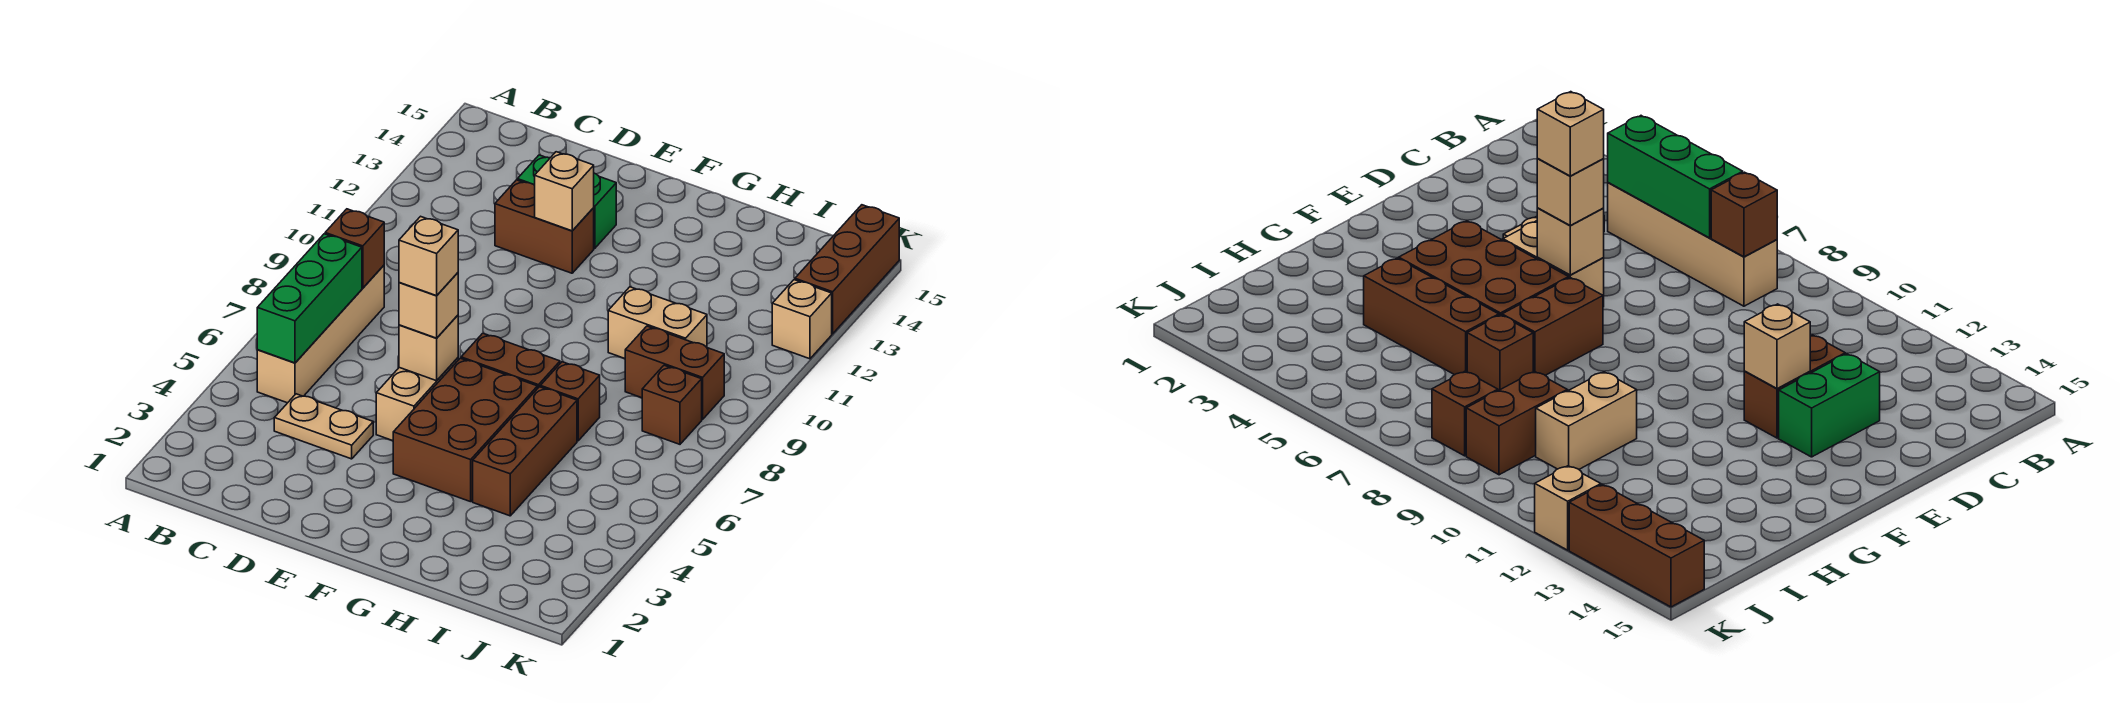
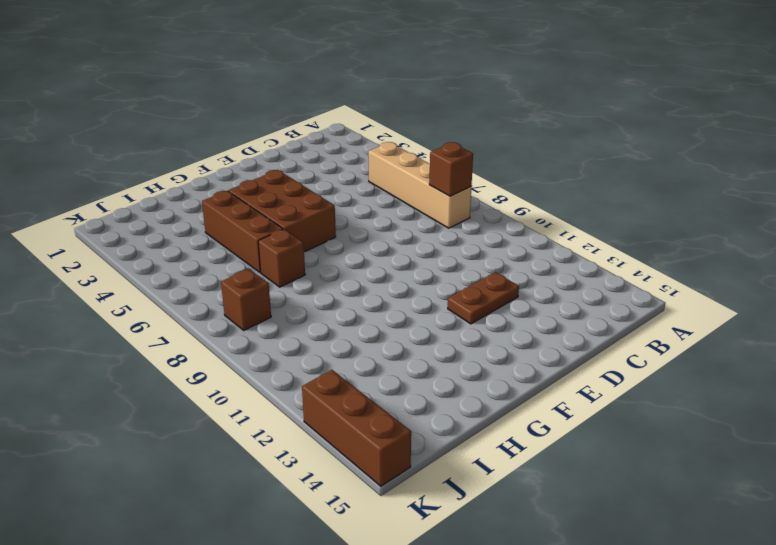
brown 1x2 plate [448,272,519,324] -> brown 1x2 brick [495,180,594,273]
none -> tan 1x2 plate [274,394,373,459]
none -> green 1x2 brick [517,155,616,248]
none -> tan 1x2 brick [376,358,458,441]

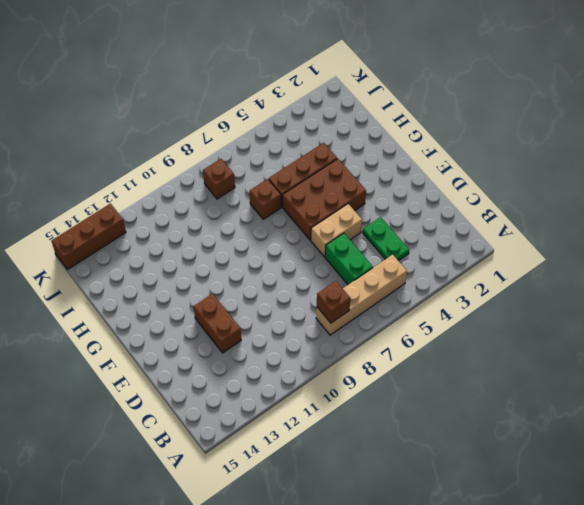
green 1x2 plate [363,217,409,261] -> tan 1x2 plate [274,394,373,459]
green 1x2 brick [325,233,373,285] -> green 1x2 brick moved to [517,155,616,248]
none -> brown 1x2 brick [461,333,560,389]
none -> tan 1x2 brick [608,287,707,358]
none -> brown 1x2 brick [625,326,724,419]

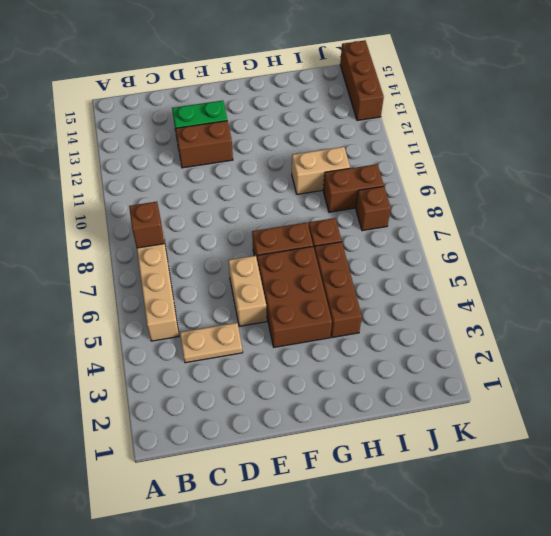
none -> tan 1x1 brick [772,280,832,359]
none -> green 1x3 brick [257,234,362,363]
none -> tan 1x1 brick [399,315,458,381]

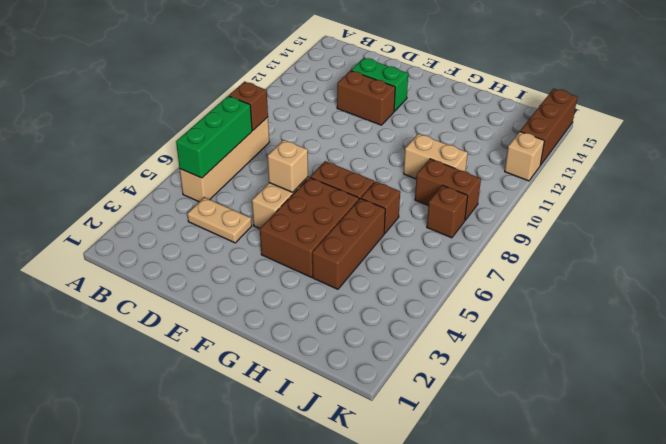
none -> tan 1x1 brick [535,152,594,231]
none -> tan 1x1 brick [399,273,458,338]
none -> tan 1x1 brick [399,216,458,296]

